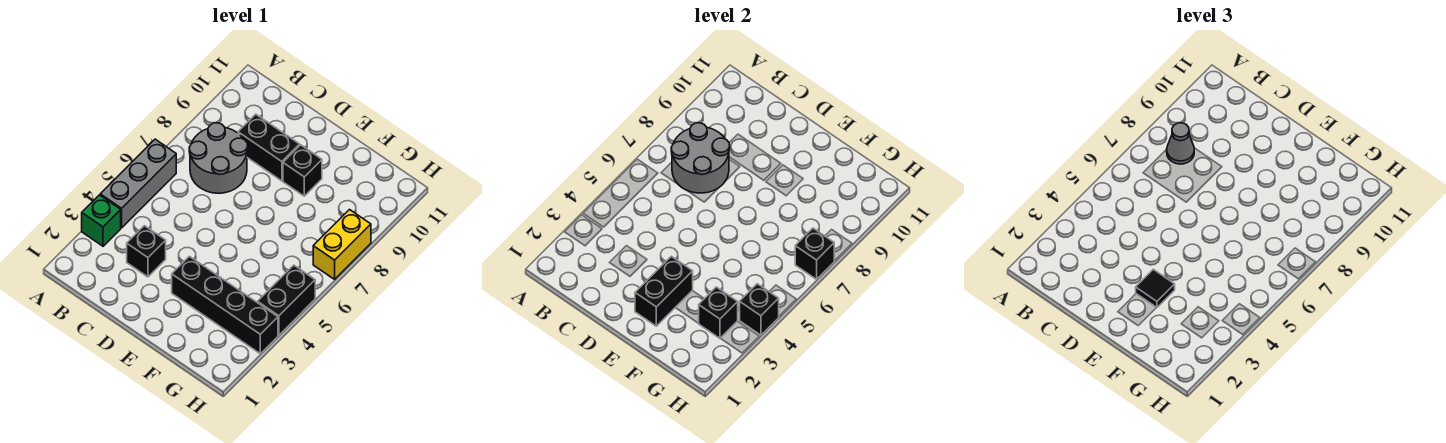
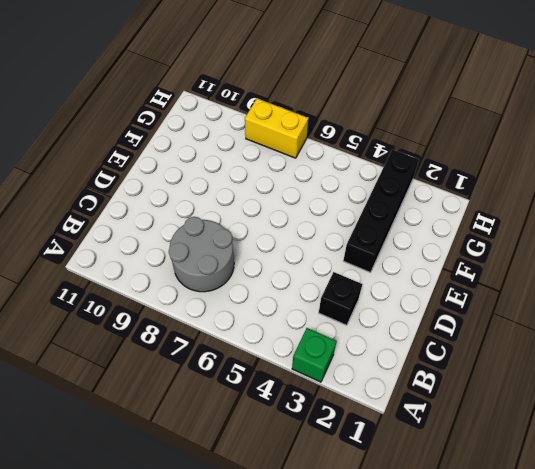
none -> grey 1x3 brick [100,139,176,228]
none -> black 1x2 brick [238,114,300,181]
none -> black 1x1 brick [283,145,322,196]

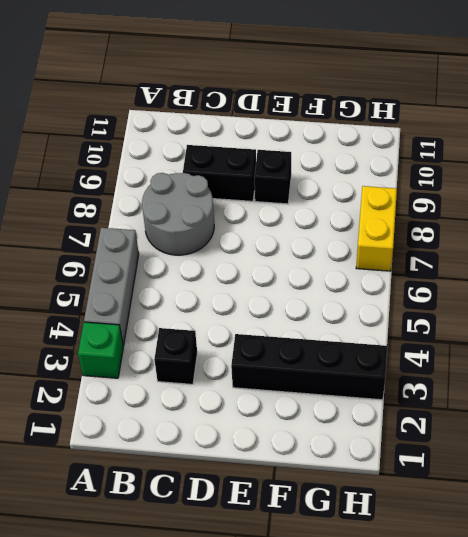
none -> black 1x2 brick [258,265,315,335]
none -> grey 2x2 round brick [671,123,730,193]
none -> black 1x2 brick [635,256,693,326]

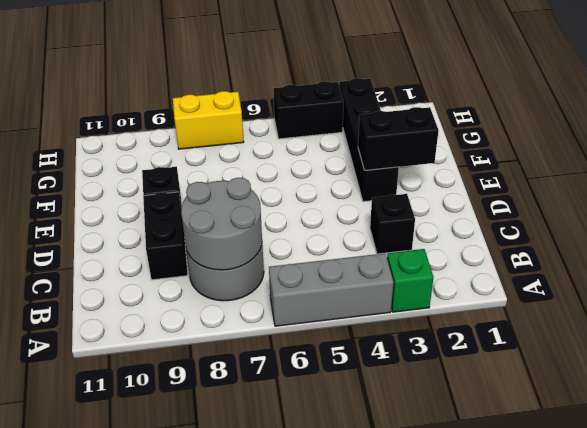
none -> black 1x1 brick [699,287,738,338]
none -> black 1x1 brick [740,284,779,335]
none -> black 1x1 brick [795,228,834,279]

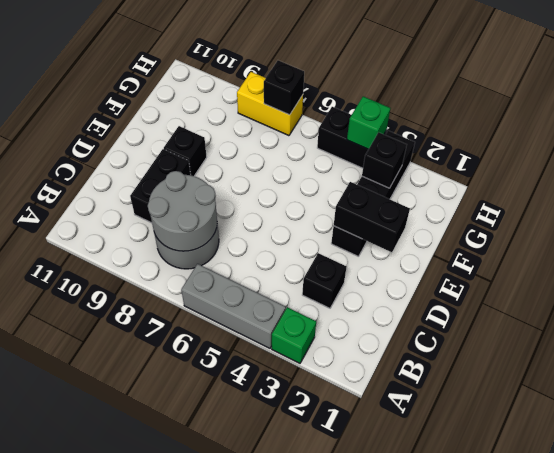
green 1x1 brick [347,96,390,149] -> black 1x1 brick [740,284,779,335]
none -> grey 1x1 cone [1167,123,1194,164]
none -> black 1x1 tile [1136,269,1175,308]

